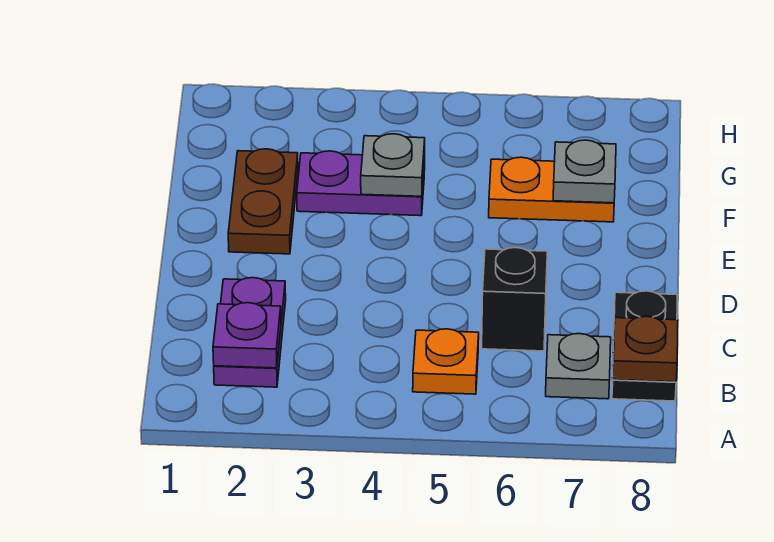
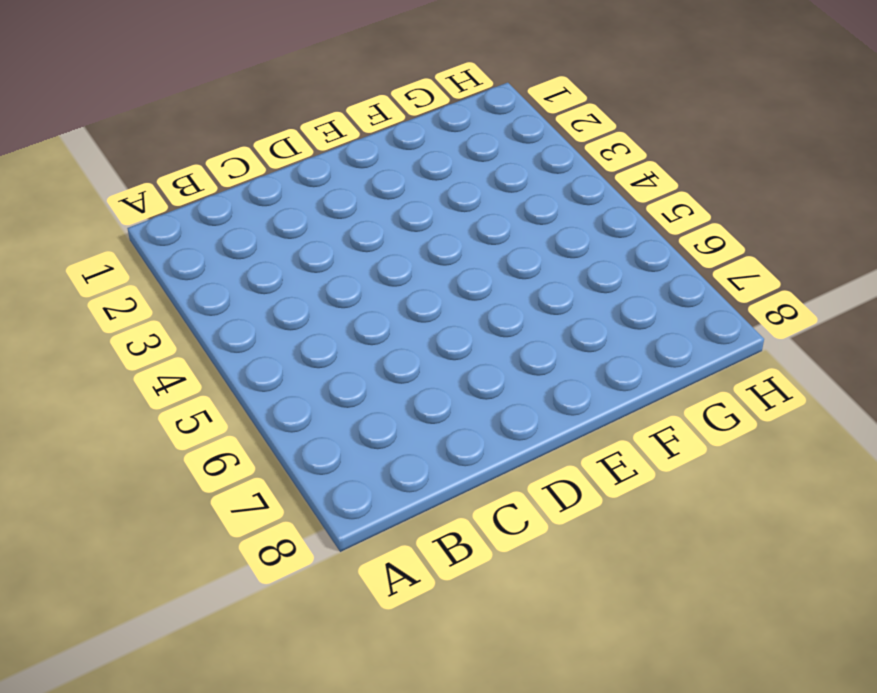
none -> purple 1x2 plate [214,278,286,387]
none -> orange 1x1 plate [413,329,479,394]
none -> grey 1x1 plate [546,334,611,399]

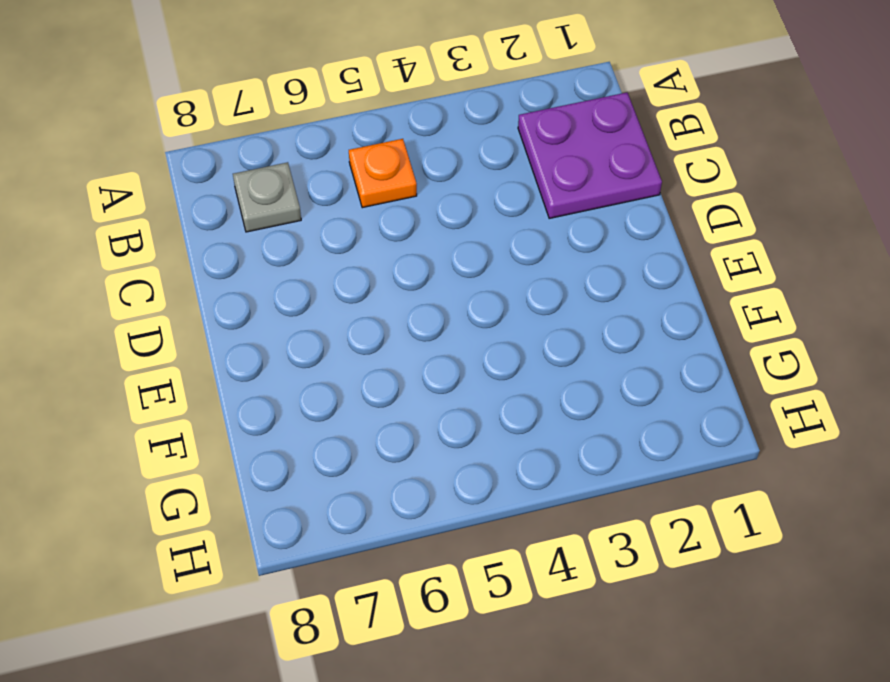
purple 2x2 plate [518,93,662,218] -> purple 1x2 plate [214,278,286,387]
none -> black 1x2 plate [612,291,677,401]
none -> black 1x1 brick [482,248,548,351]
none -> brown 1x2 plate [228,149,298,254]

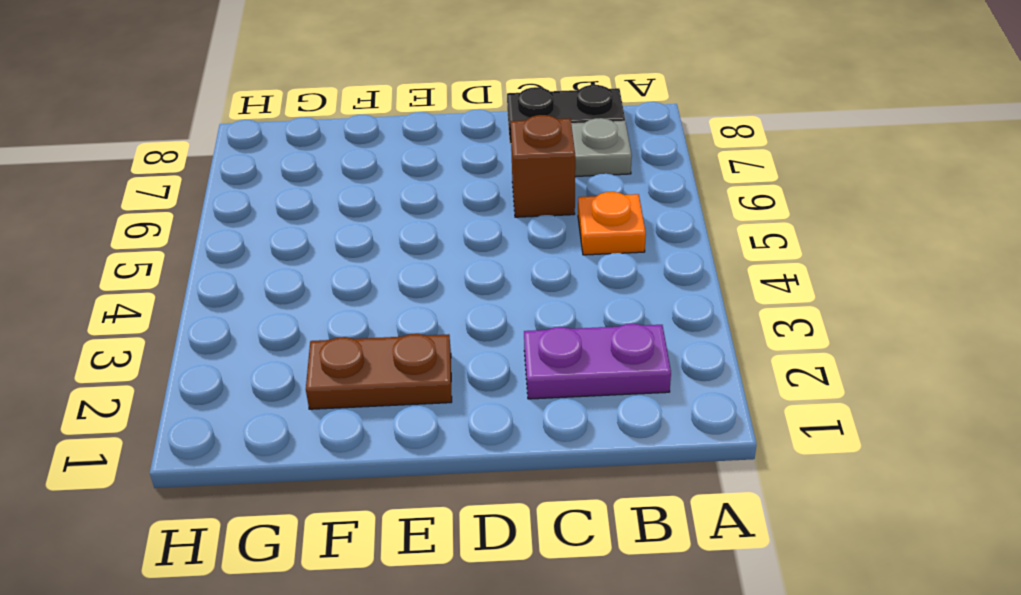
brown 1x1 brick [511,115,575,217] -> black 1x1 brick [482,248,548,351]
none -> purple 1x2 plate [297,151,425,216]
none -> orange 1x2 plate [489,157,614,222]
none -> purple 1x1 plate [213,303,281,368]

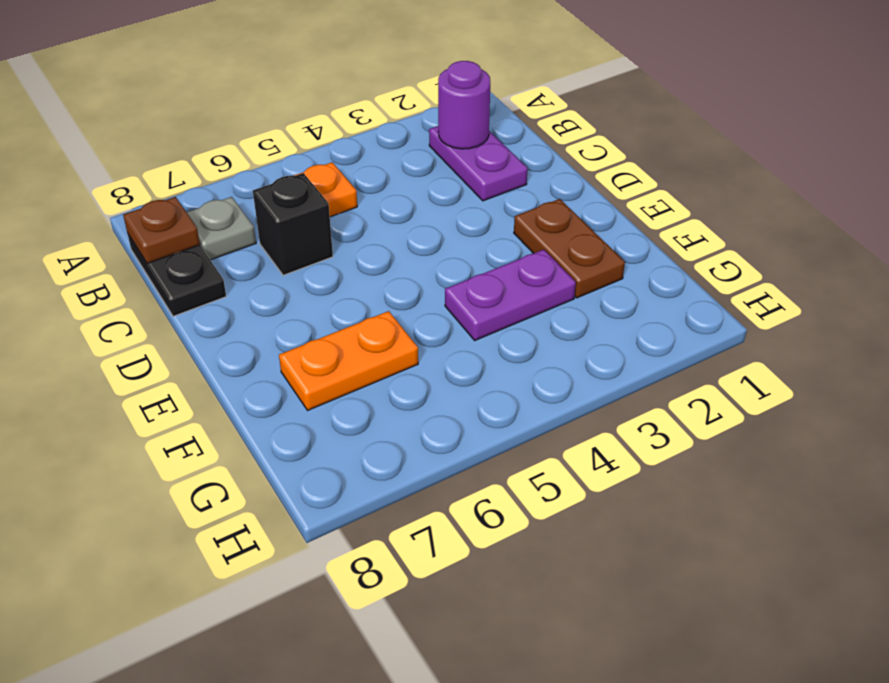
purple 1x1 round brick [438,61,490,149] -> purple 1x1 plate [213,303,281,368]
none -> grey 1x1 plate [361,134,425,196]
none -> grey 1x1 plate [553,140,616,203]

